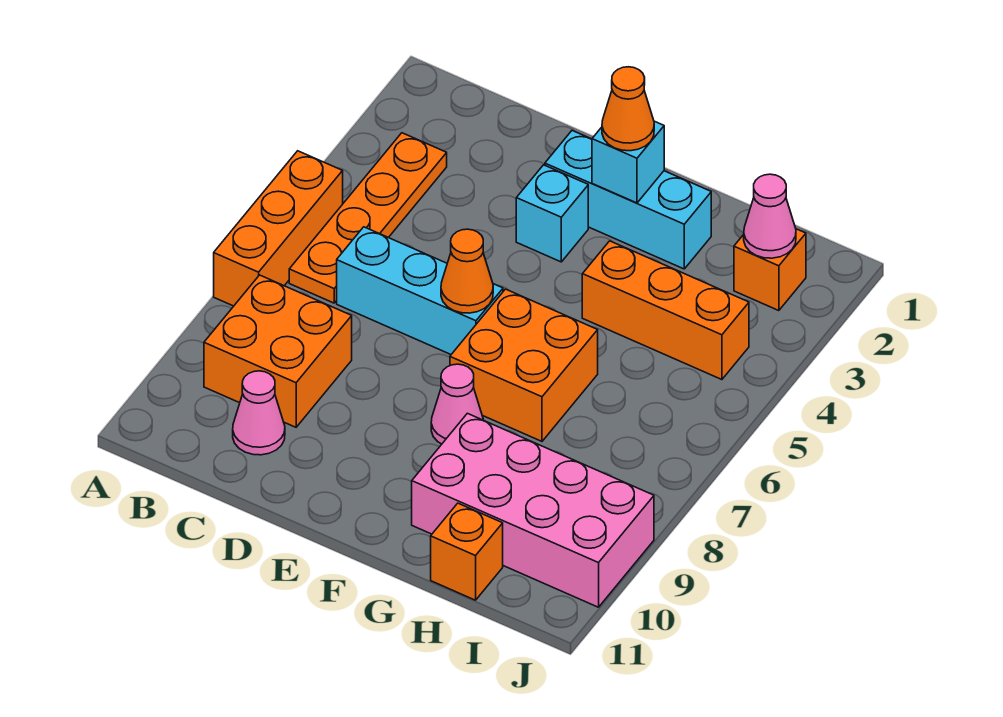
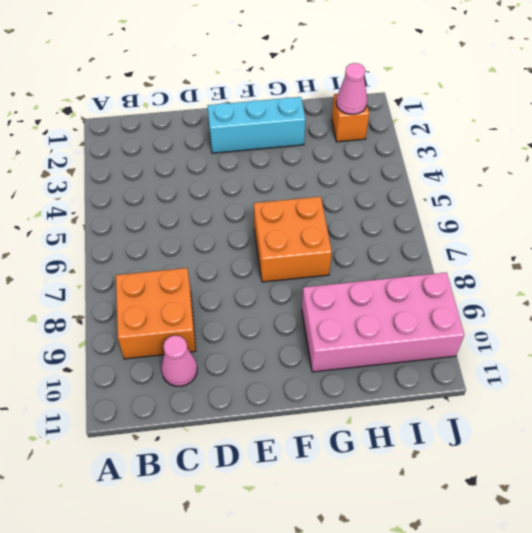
none -> orange 1x3 brick [214,151,343,306]
none -> orange 1x4 plate [289,133,447,303]
none -> cyan 1x3 brick [337,227,503,354]

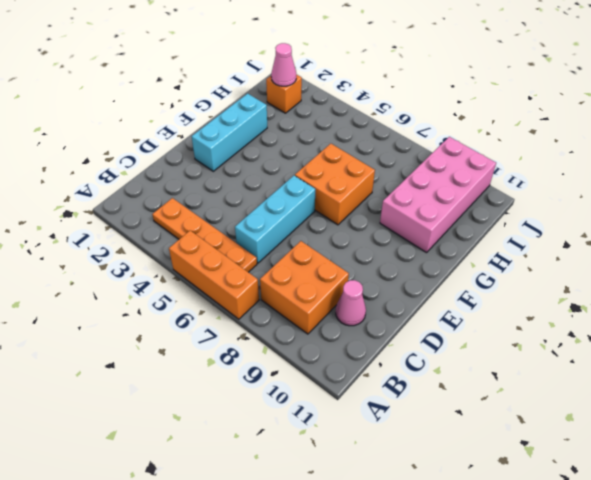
none -> cyan 1x1 brick [516,165,588,262]
none -> pink 1x1 cone [431,364,483,444]
none -> orange 1x3 brick [582,241,749,380]

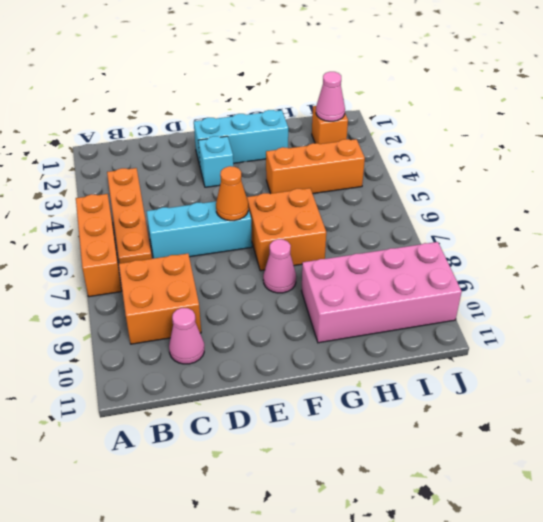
none -> orange 1x1 brick [431,503,503,600]
none -> cyan 1x1 brick [592,121,664,203]
none -> orange 1x1 cone [602,67,654,151]

